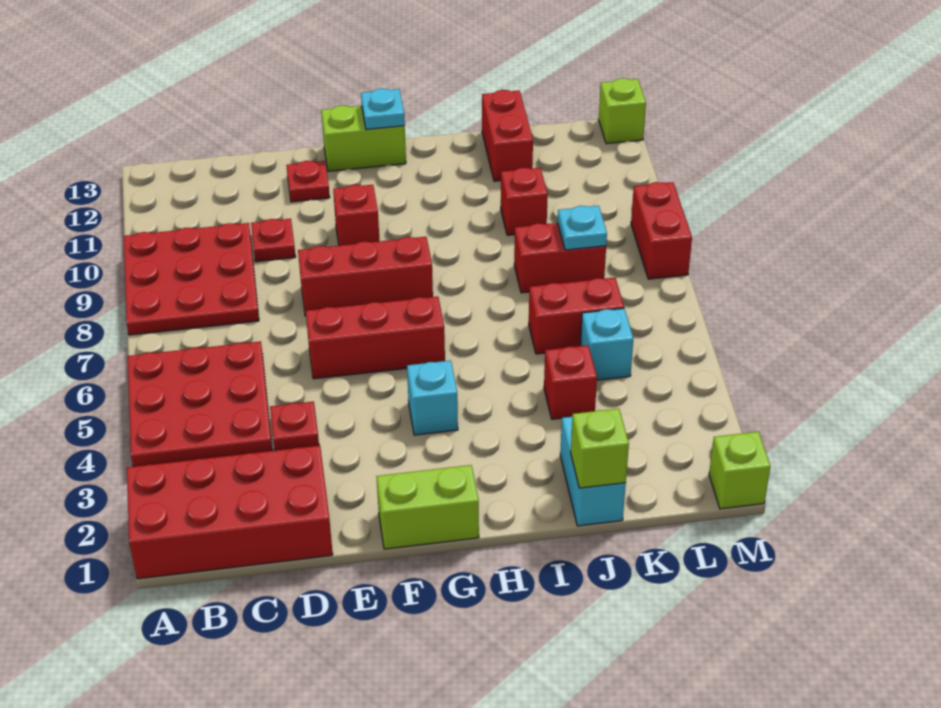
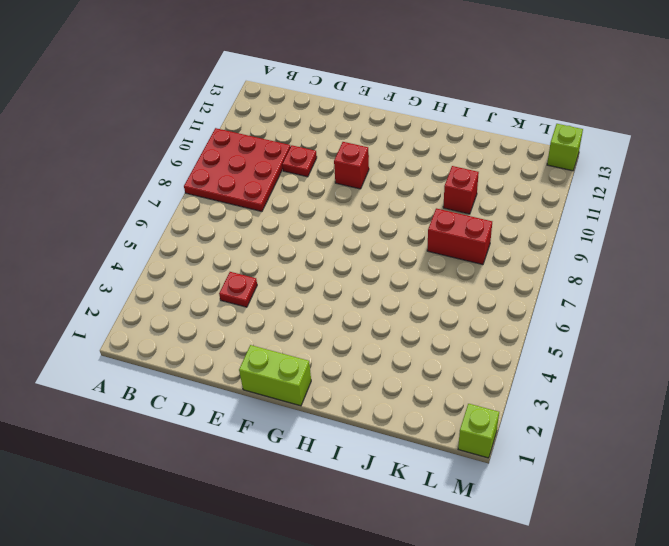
none -> red 2x4 brick [127,445,333,579]
none -> red 3x3 plate [128,341,272,467]
none -> red 1x3 brick [306,297,445,379]

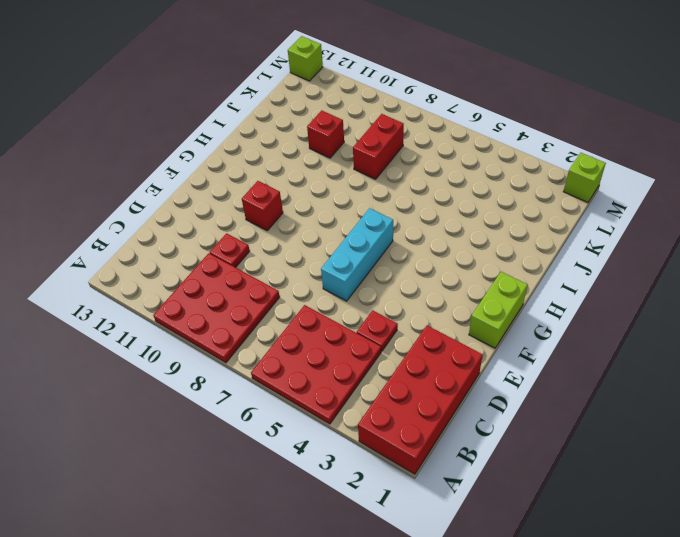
cyan 1x3 brick [321,208,393,301] -> red 1x3 brick [306,297,445,379]
none -> red 1x3 brick [298,237,433,316]
none -> red 1x1 plate [286,161,330,202]
none -> lime 1x2 brick [321,105,406,171]

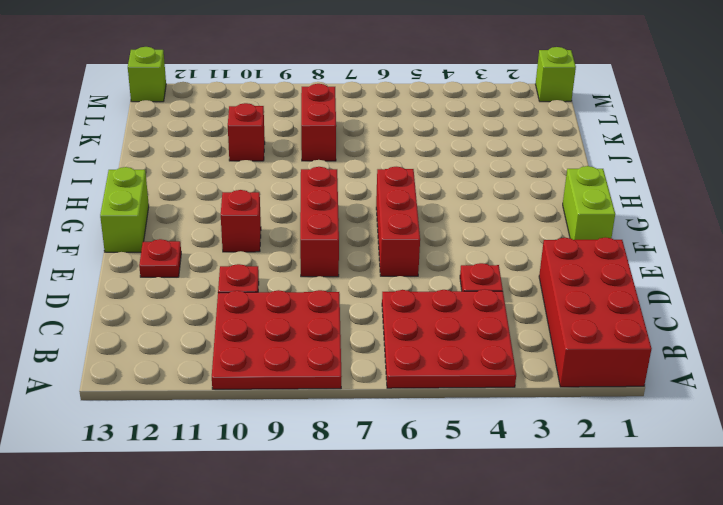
none -> cyan 1x1 brick [407,360,458,435]
none -> cyan 1x2 brick [560,417,626,526]
none -> red 1x1 brick [544,345,597,419]

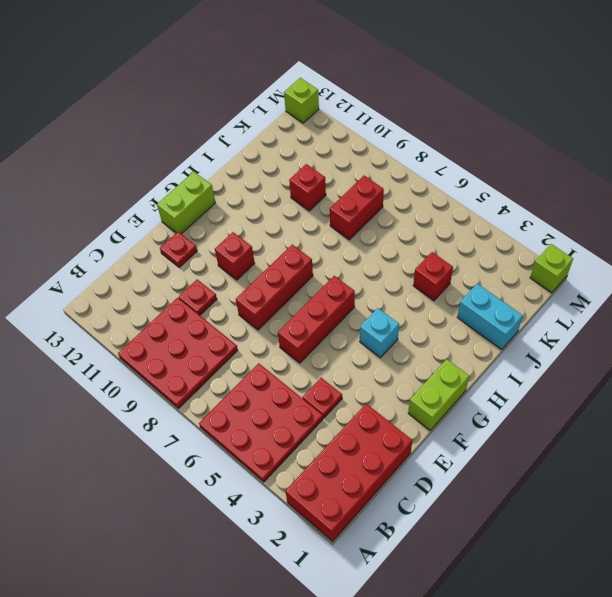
none -> red 1x2 brick [529,278,624,354]
none -> red 1x2 brick [482,90,533,181]
none -> cyan 1x1 brick [580,308,633,380]

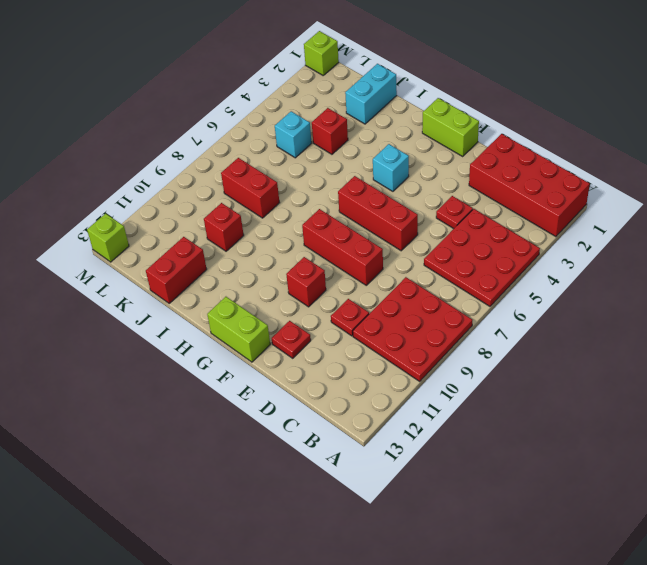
none -> red 1x2 brick [529,278,624,354]
none -> red 1x2 brick [631,182,692,279]
none -> cyan 1x1 plate [361,89,405,129]

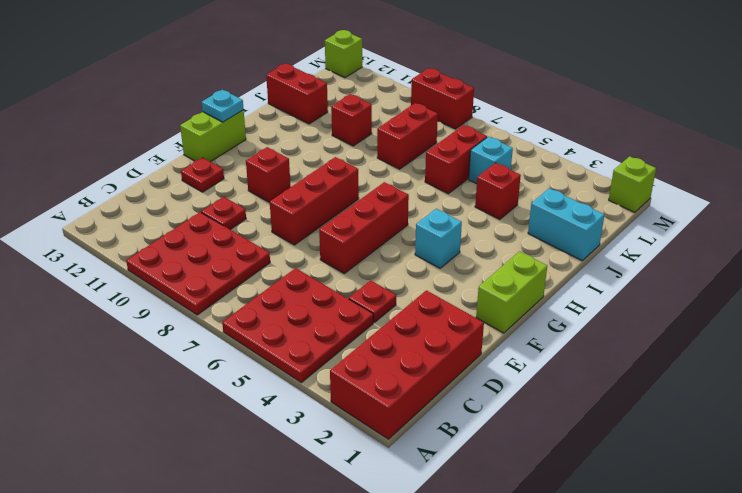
none -> lime 1x1 brick [571,409,629,488]
none -> cyan 1x1 plate [558,206,607,250]

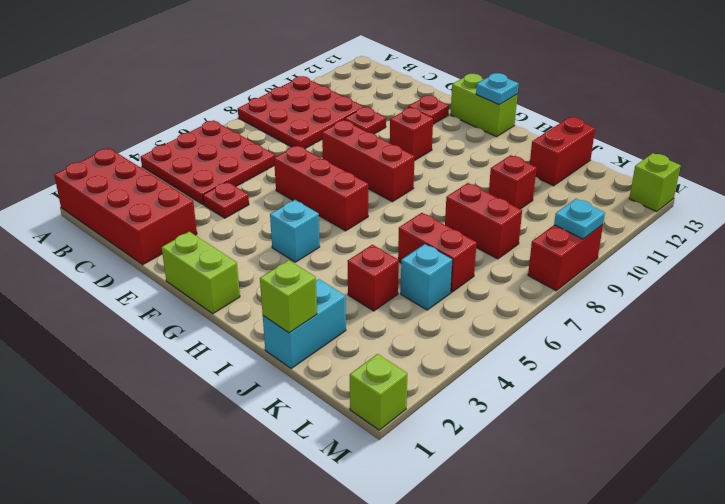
cyan 1x1 plate [554,199,605,239] -> cyan 1x1 plate moved to [558,206,607,250]

